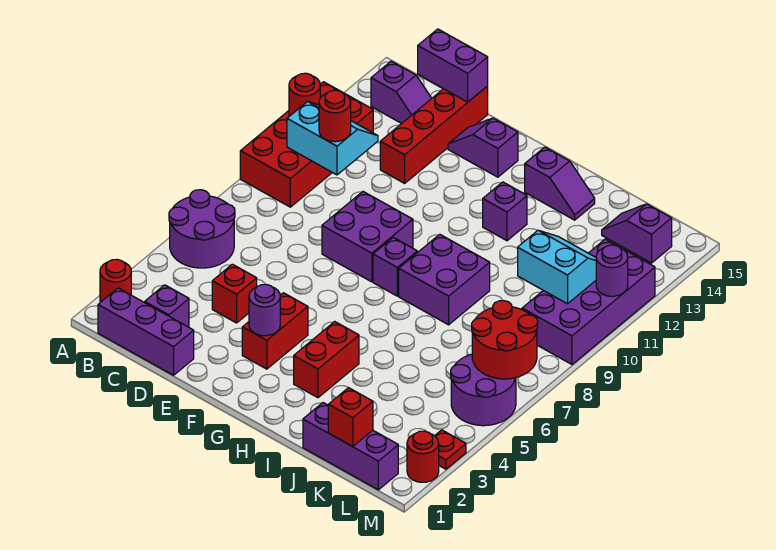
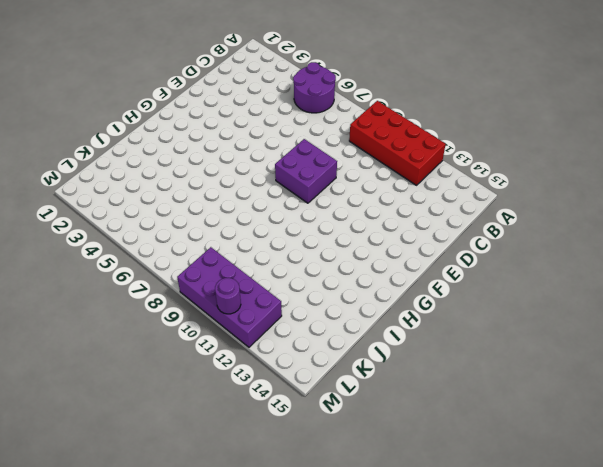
none -> red 1x1 round brick [100,259,131,302]
none -> purple 1x3 brick [98,288,194,375]
none -> purple 1x2 slope [371,61,432,124]
none -> purple 1x1 brick [145,285,189,327]

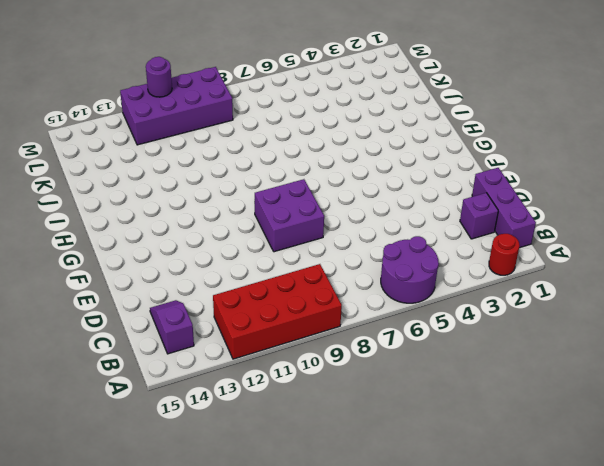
none -> red 1x1 brick [212,264,257,323]
none -> red 1x4 brick [380,86,488,183]
none -> purple 1x2 slope [448,118,518,177]
none -> red 1x2 brick [242,293,308,369]

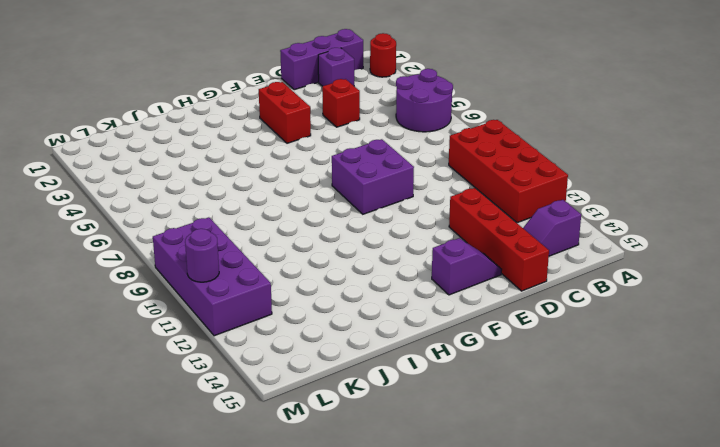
none -> purple 1x1 brick [373,238,417,296]
none -> red 1x2 brick [294,322,359,398]
none -> purple 2x2 brick [399,234,490,325]
none -> purple 1x1 brick [483,182,527,241]

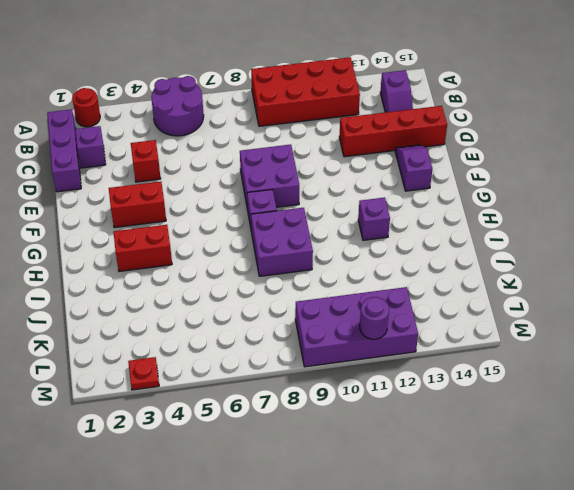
none -> purple 1x2 slope [525,147,595,220]
none -> purple 1x3 brick [303,403,398,490]
none -> purple 1x2 slope [602,204,672,263]
none -> purple 2x2 round brick [451,354,516,426]

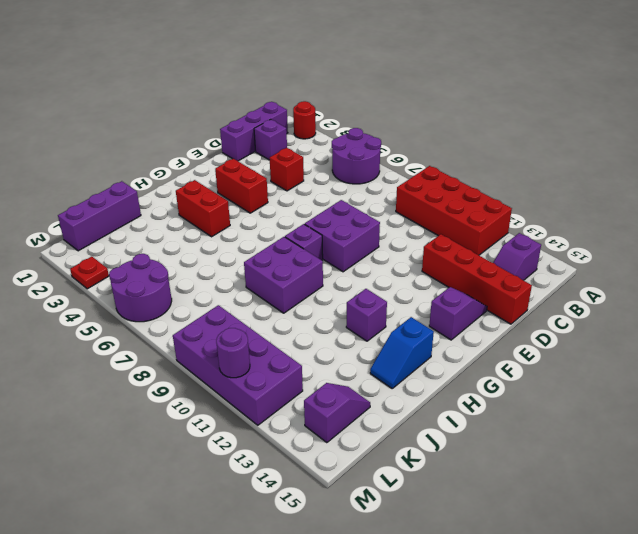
blue 1x2 slope [370,317,434,388] -> purple 1x2 slope [525,147,595,220]
none -> red 1x1 round brick [407,431,439,482]
none -> red 1x1 round brick [289,73,321,116]
none -> cyan 2x2 slope [287,101,378,175]
none -> purple 1x2 brick [418,29,488,102]

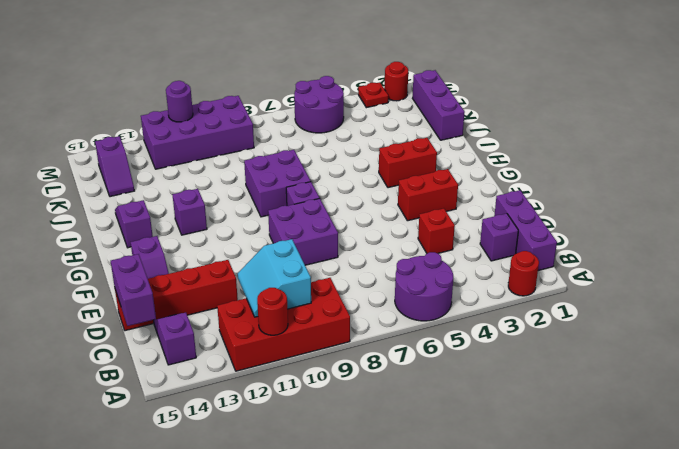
none -> purple 1x1 round brick [249,284,280,336]
none -> red 1x1 brick [328,388,373,447]
none -> cyan 2x2 slope [518,230,596,304]
none -> red 2x2 round brick [472,301,538,379]

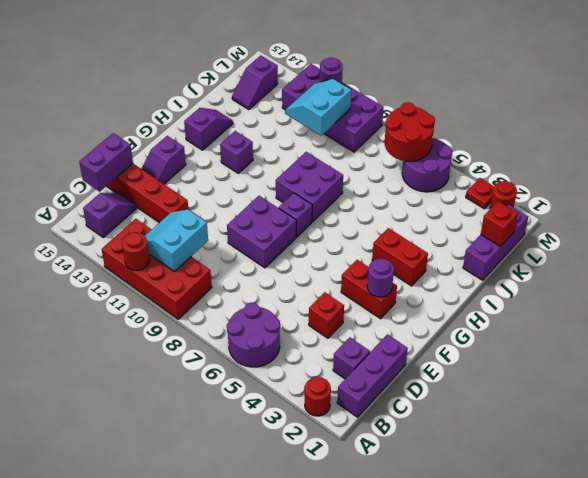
none -> red 1x1 round brick [319,90,351,142]

